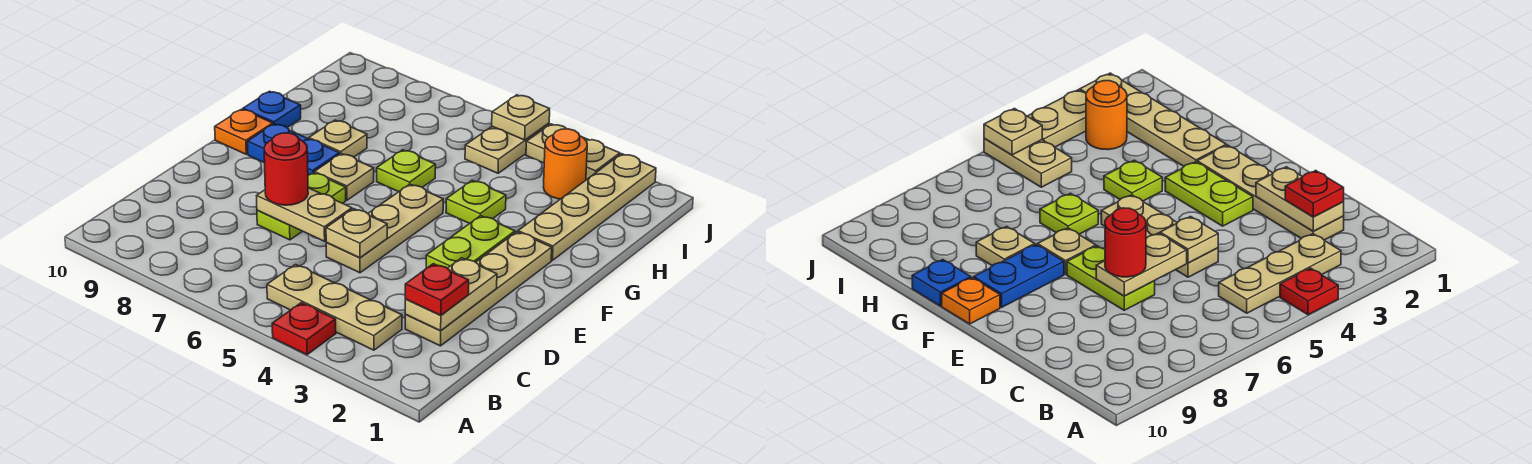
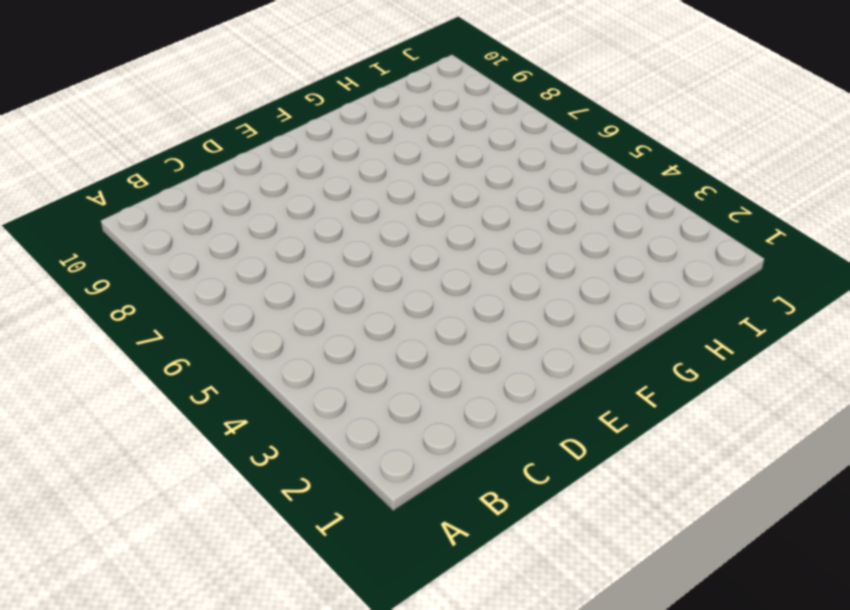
none -> red 1x1 plate [272,303,336,355]
none -> tan 1x3 plate [267,264,402,350]
none -> tan 1x4 plate [405,232,552,346]

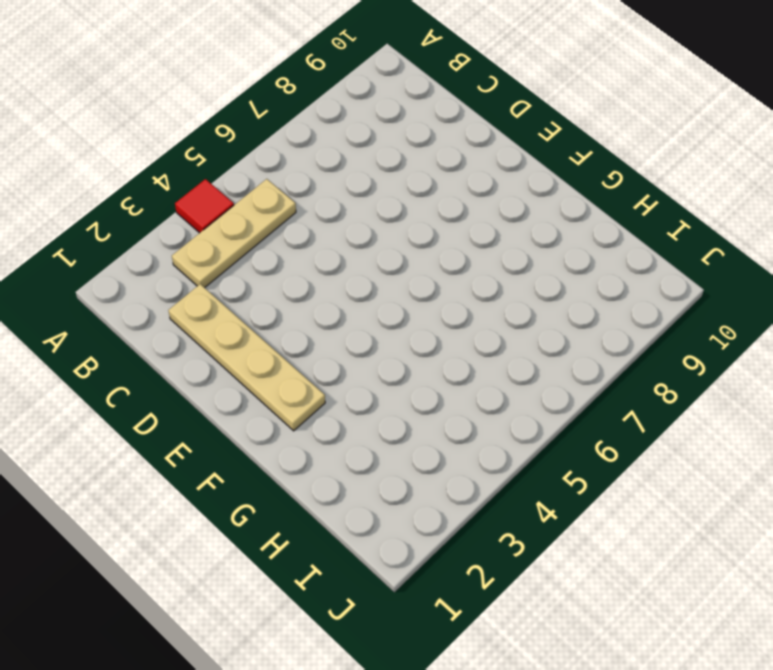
red 1x1 tile [175,179,234,233] -> red 1x1 plate [272,303,336,355]
none -> tan 1x3 plate [326,184,443,273]
none -> lime 1x2 plate [257,173,346,240]
none -> lime 1x2 plate [426,216,515,268]

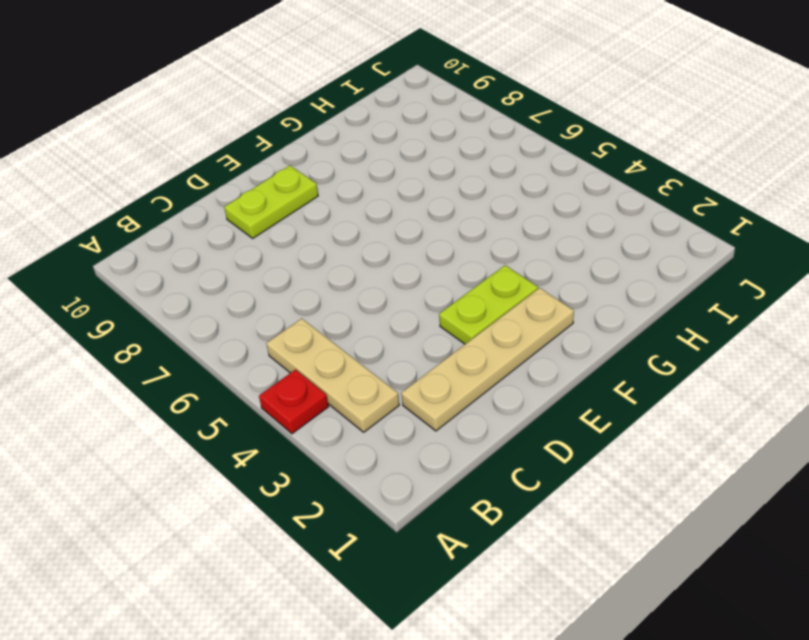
lime 1x2 plate [224,165,318,238] -> lime 1x2 plate moved to [257,173,346,240]
none -> tan 1x3 plate [326,184,443,273]
none -> tan 1x1 plate [314,154,374,200]
none -> blue 1x2 plate [247,124,340,175]

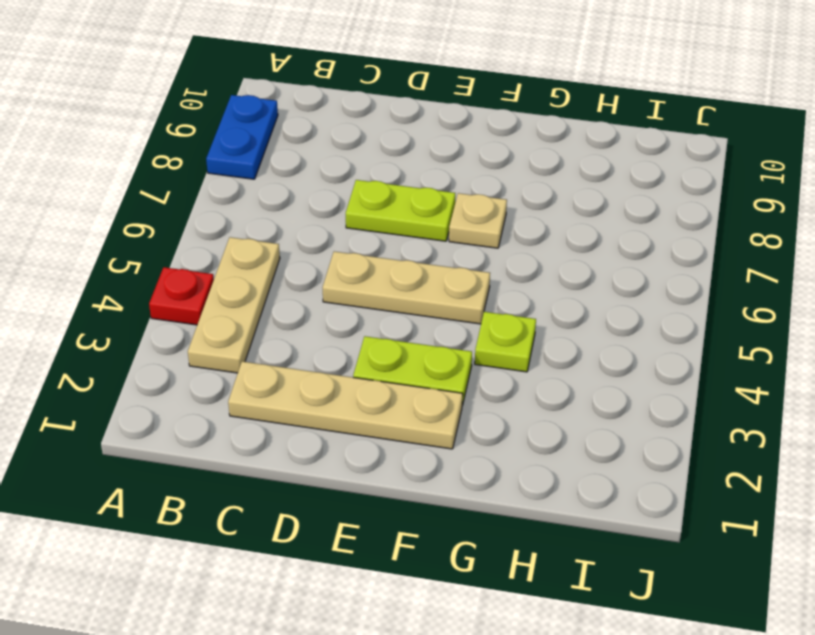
blue 1x2 plate [206,95,278,179] -> blue 1x2 plate moved to [247,124,340,175]
none -> orange 1x1 plate [215,109,273,154]
none -> tan 1x4 plate [518,154,656,261]
none -> lime 1x1 plate [377,150,436,192]

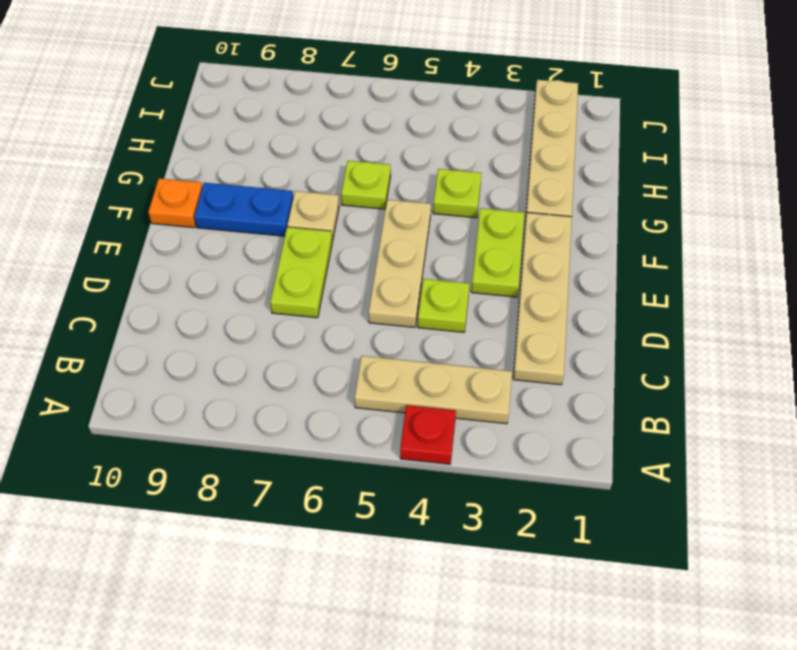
lime 1x1 plate [418,279,470,332] -> none
none -> tan 1x1 plate [309,120,367,157]
none -> blue 1x1 plate [243,91,301,128]
none -> orange 1x1 round brick [544,129,587,199]

